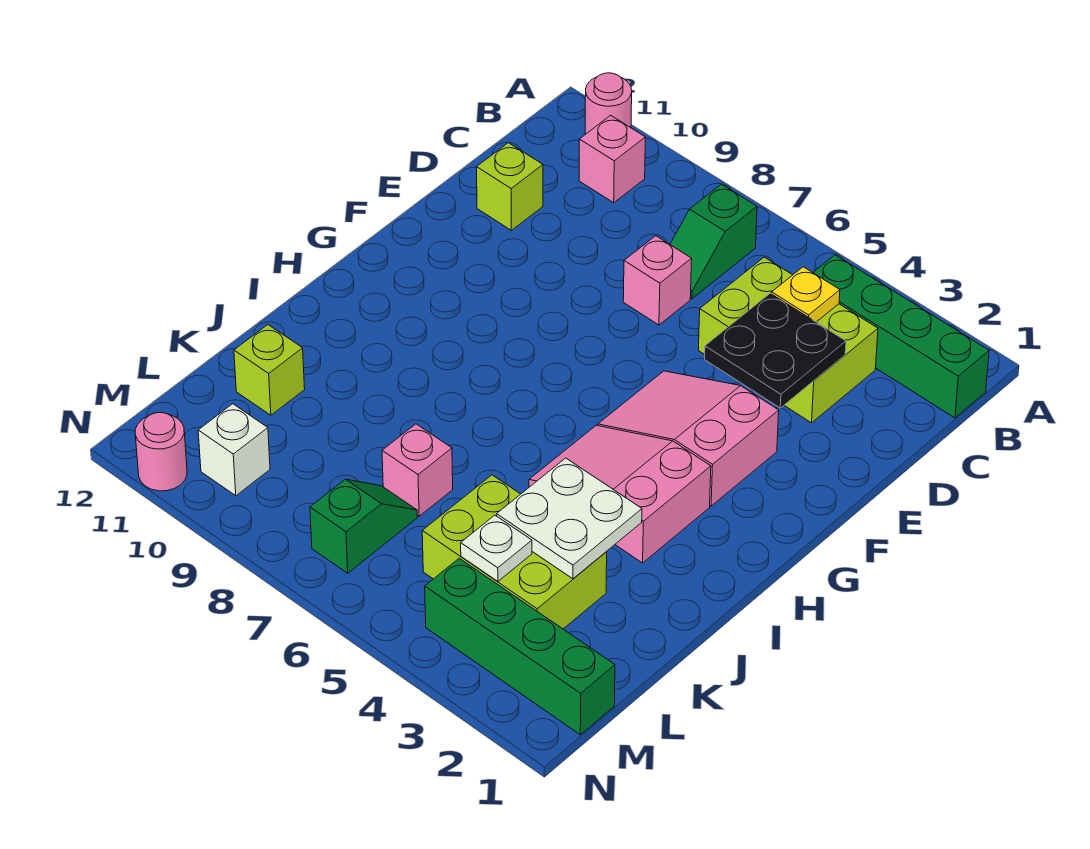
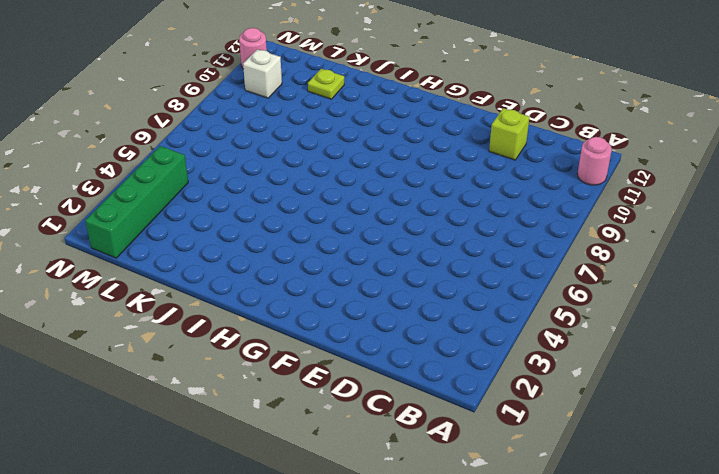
lime 1x1 plate [308,69,344,99] -> lime 1x1 brick [234,325,305,415]
none -> green 1x4 brick [813,255,989,418]
none -> green 1x2 slope [670,184,757,299]
none -> pink 1x1 brick [579,115,645,203]

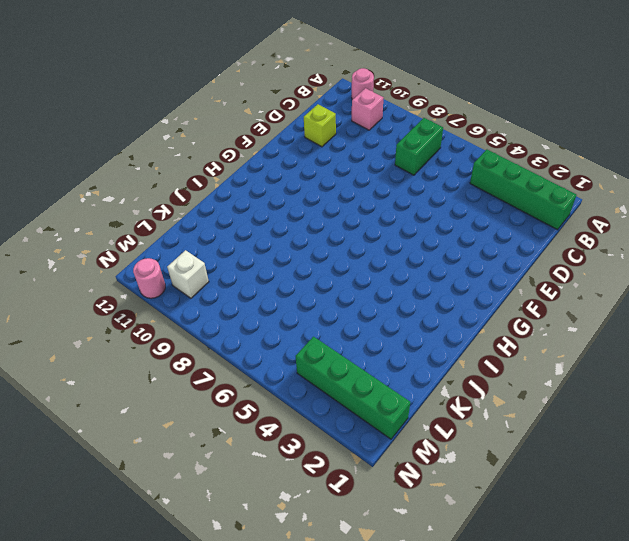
green 1x2 brick [395,118,443,175] -> green 1x2 slope [670,184,757,299]
none -> lime 2x3 brick [699,257,878,423]
none -> pink 1x1 brick [623,236,692,325]
none -> pink 2x3 slope [598,371,779,506]

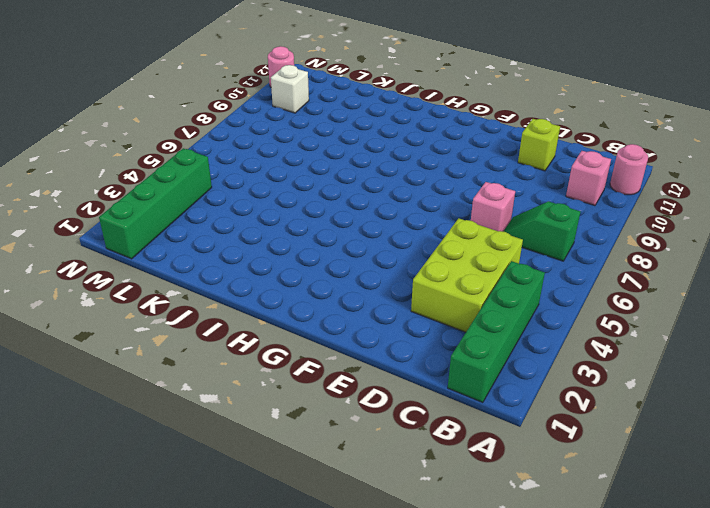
none -> pink 2x3 slope [598,371,779,506]
none -> pink 2x3 slope [529,425,711,563]
none -> lime 2x3 brick [422,475,607,629]

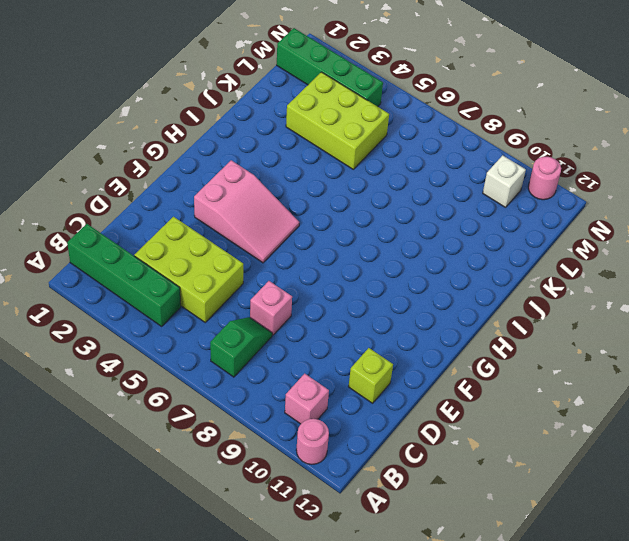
none -> pink 2x3 slope [529,425,711,563]
none -> pink 1x1 brick [382,424,453,516]
none -> lime 1x1 brick [234,325,305,415]

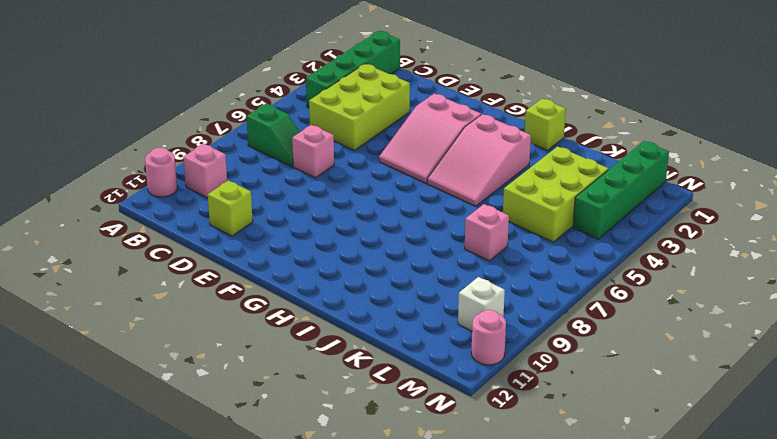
lime 1x1 brick [525,99,566,150] -> lime 1x1 brick moved to [234,325,305,415]
none -> green 1x2 slope [310,479,417,573]
none -> yellow 1x1 plate [772,267,840,322]
none -> black 2x2 plate [705,293,846,408]

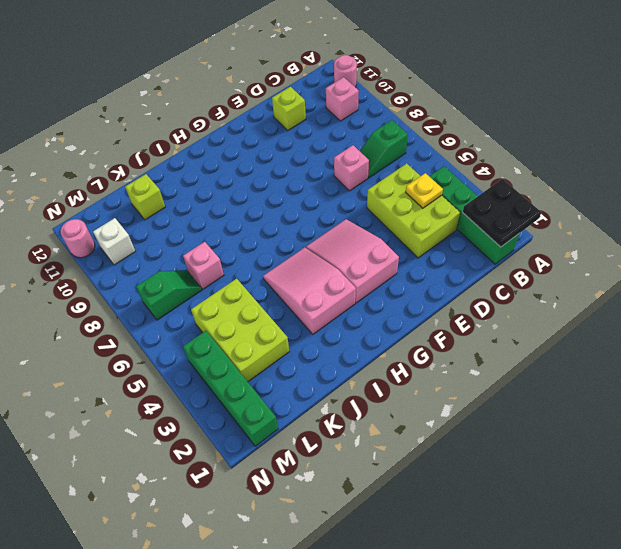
black 2x2 plate [463,179,541,247] -> black 2x2 plate moved to [705,293,846,408]
none -> white 2x2 plate [497,458,642,579]
none -> white 1x1 plate [461,515,532,581]

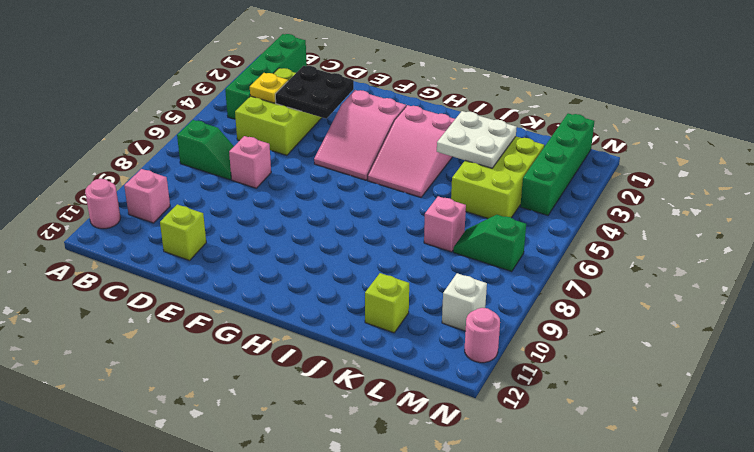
none -> white 1x1 plate [461,515,532,581]

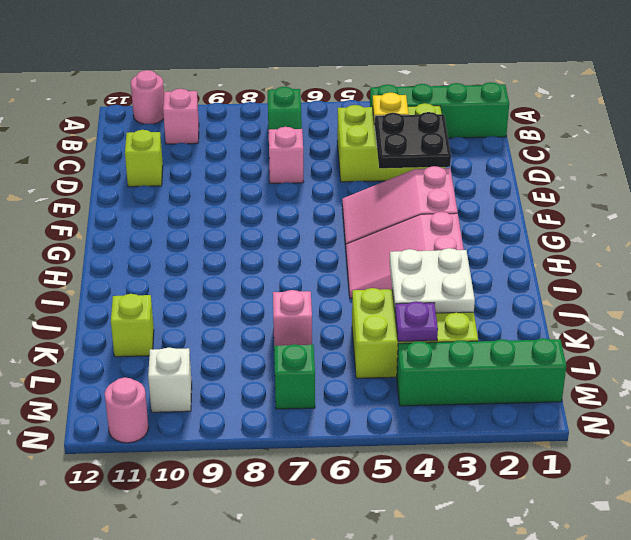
purple 1x1 plate [395,301,438,342] -> white 1x1 plate [461,515,532,581]

